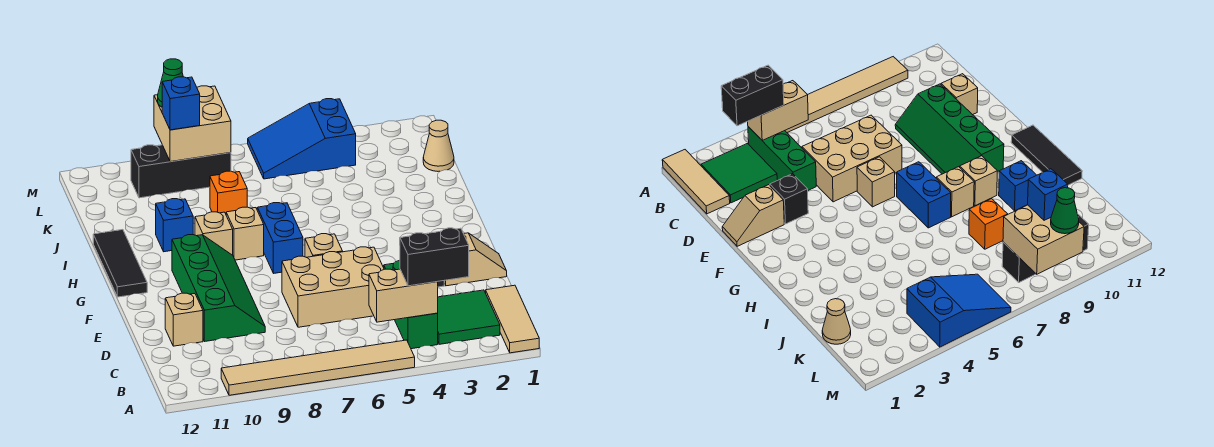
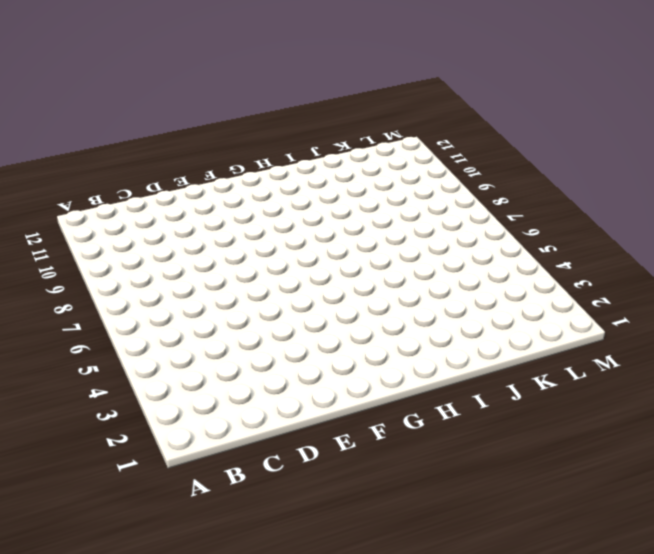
none -> tan 1x3 tile [486,285,539,353]
none -> tan 1x6 tile [221,340,415,395]
none -> green 2x2 tile [438,290,500,344]

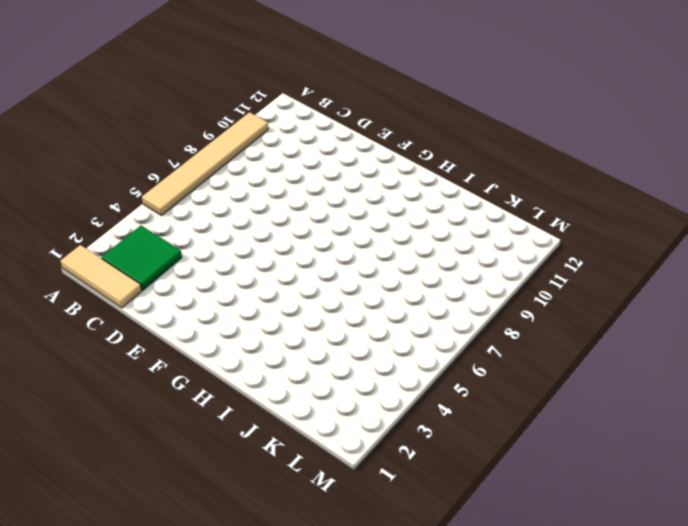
none -> green 1x3 brick [384,260,438,349]
none -> tan 2x3 brick [282,247,384,327]
none -> green 2x4 slope [172,235,265,341]

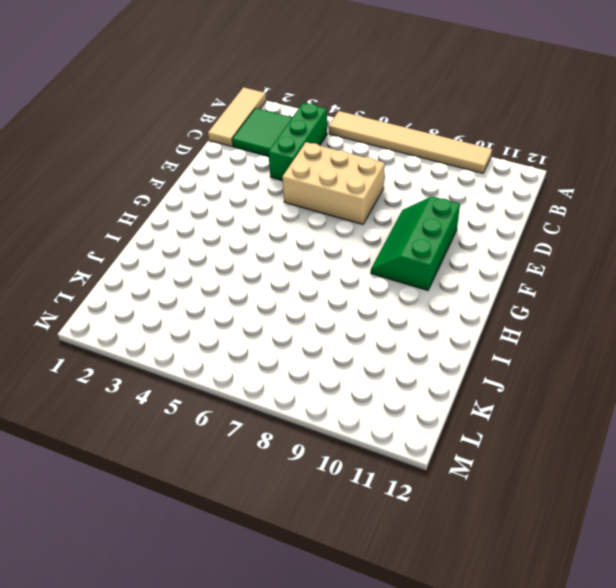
green 2x3 slope [371,196,460,291] -> green 2x4 slope [172,235,265,341]
none -> tan 1x1 brick [165,293,203,346]
none -> tan 1x2 slope [444,233,507,286]
none -> black 1x1 brick [770,174,808,224]

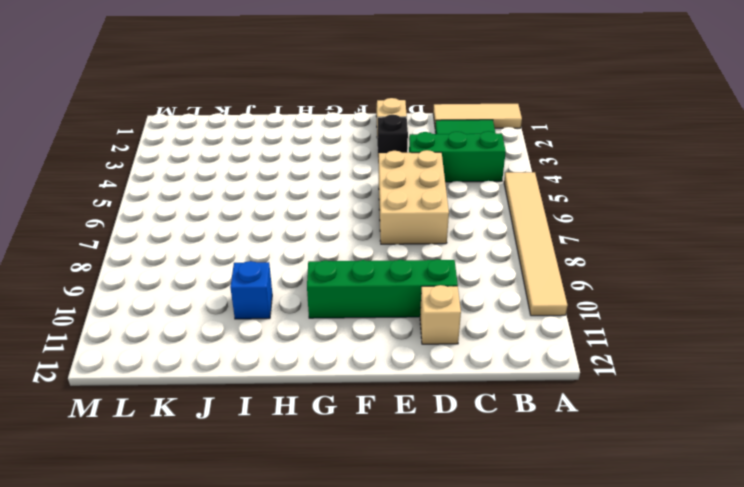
none -> tan 1x1 brick [305,234,343,257]
none -> blue 1x2 brick [257,203,303,273]
none -> black 1x3 tile [93,230,147,297]

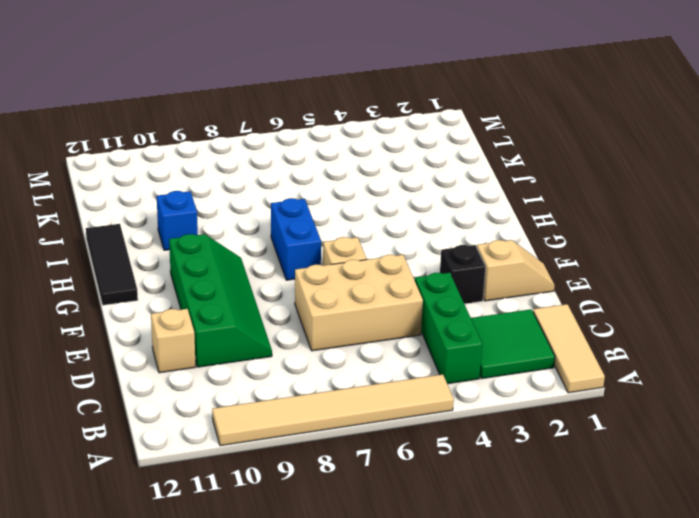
none -> tan 1x1 brick [226,207,264,260]
none -> tan 1x1 brick [195,212,233,255]
none -> orange 1x1 brick [210,171,247,214]

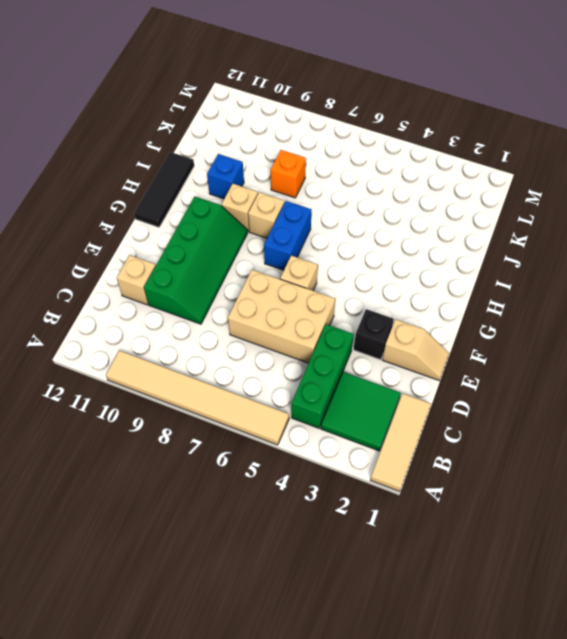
none -> tan 1x1 cone [423,120,454,171]
none -> blue 2x3 slope [248,99,356,179]
none -> black 1x3 brick [131,145,231,198]

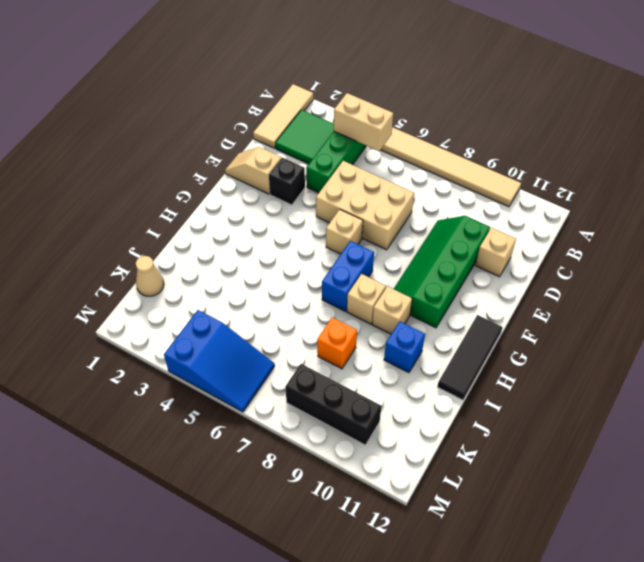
none -> tan 2x2 brick [154,86,231,162]
none -> black 1x2 brick [400,228,469,286]
none -> blue 1x1 brick [162,77,200,130]

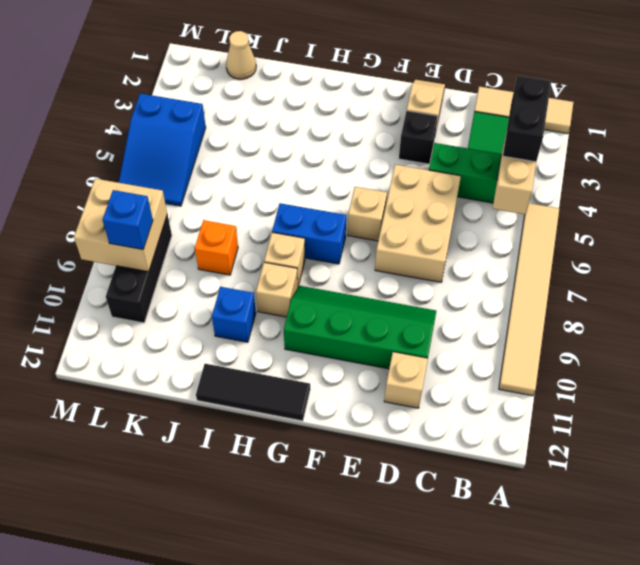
none -> green 1x1 cone [158,59,183,107]

